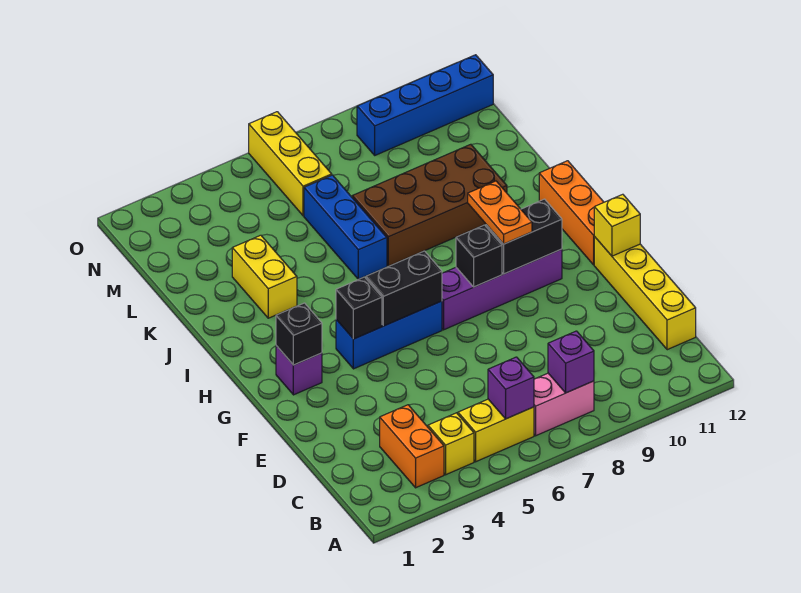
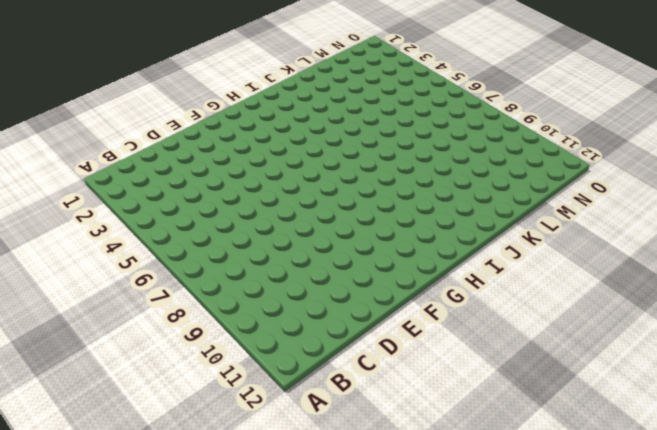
none -> orange 1x2 brick [380,405,444,488]
none -> yellow 1x1 brick [428,413,474,475]
none -> yellow 1x2 brick [458,399,534,462]

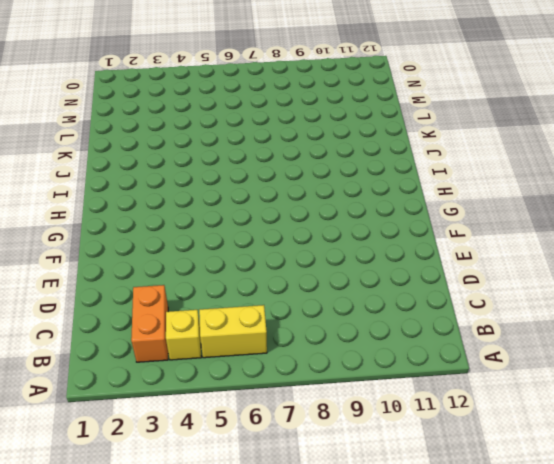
none -> pink 1x2 brick [534,373,594,436]
none -> yellow 1x4 brick [594,237,696,350]
none -> purple 1x1 brick [276,346,322,395]

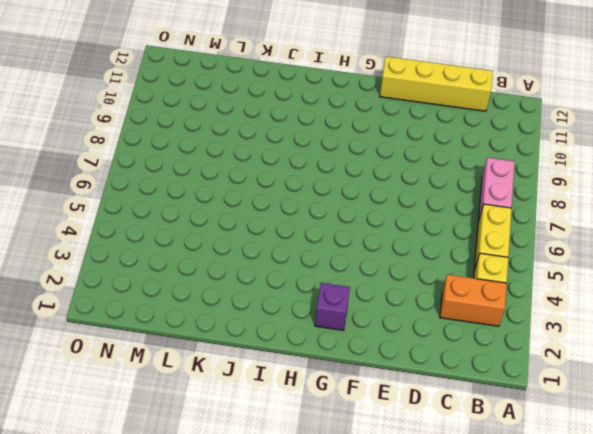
none -> blue 1x3 brick [336,301,442,369]
none -> purple 1x4 brick [442,249,562,330]
none -> orange 1x3 brick [539,161,604,265]

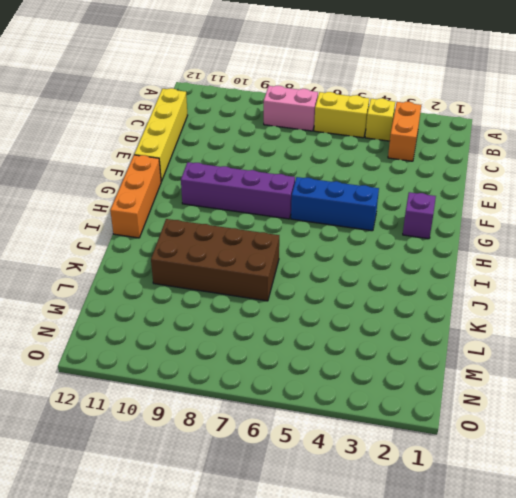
none -> yellow 1x2 brick [232,235,297,318]
none -> blue 1x3 brick [304,175,387,279]
none -> yellow 1x3 brick [249,112,332,216]

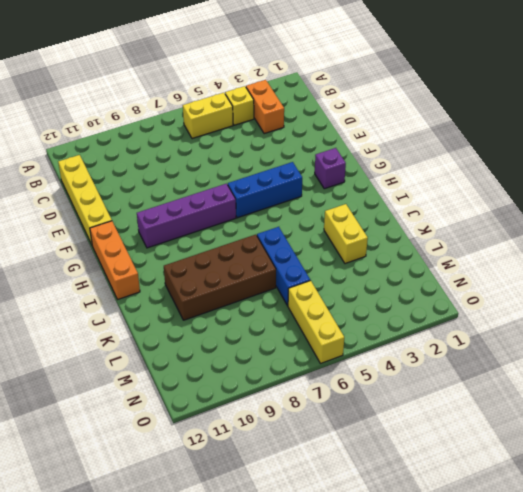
none -> pink 1x2 brick [534,373,594,436]
none -> blue 1x4 brick [357,55,493,155]
none -> purple 1x1 brick [488,357,534,419]

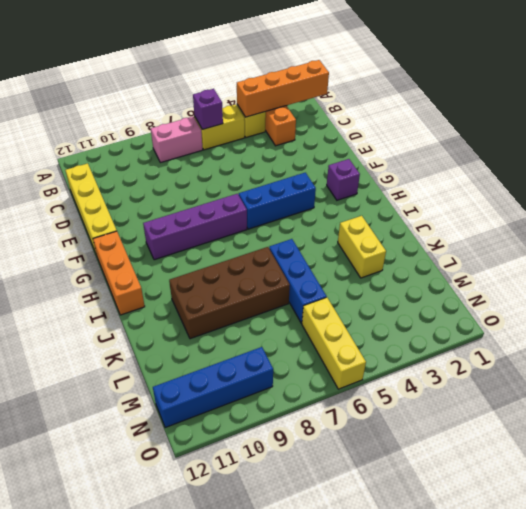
orange 1x4 brick [237,60,329,117] -> none
none -> purple 1x1 brick [548,331,594,393]
none -> yellow 1x1 brick [594,194,640,256]
none -> black 1x1 brick [276,303,322,365]

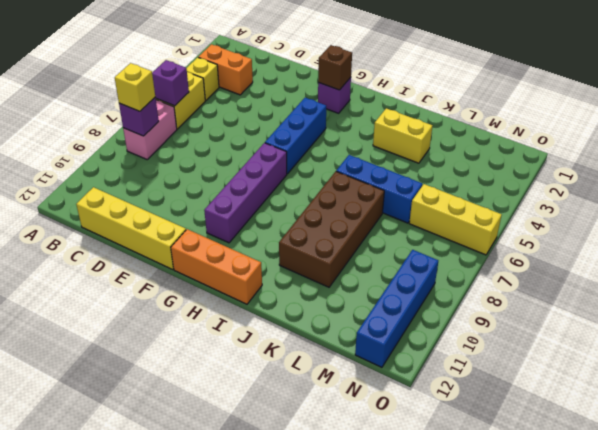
yellow 1x1 brick [115,63,155,111] -> yellow 1x1 brick moved to [594,194,640,256]
brown 1x1 brick [318,45,352,90] -> black 1x1 brick [276,303,322,365]
none -> black 1x1 brick [336,277,382,339]
none -> black 1x2 brick [366,251,442,326]
none -> black 1x1 brick [456,225,502,287]

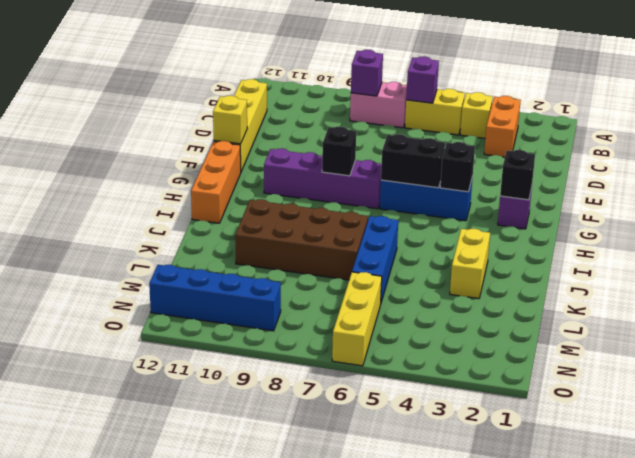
none -> black 1x2 brick [486,199,562,274]
none -> orange 1x2 plate [468,181,532,244]

